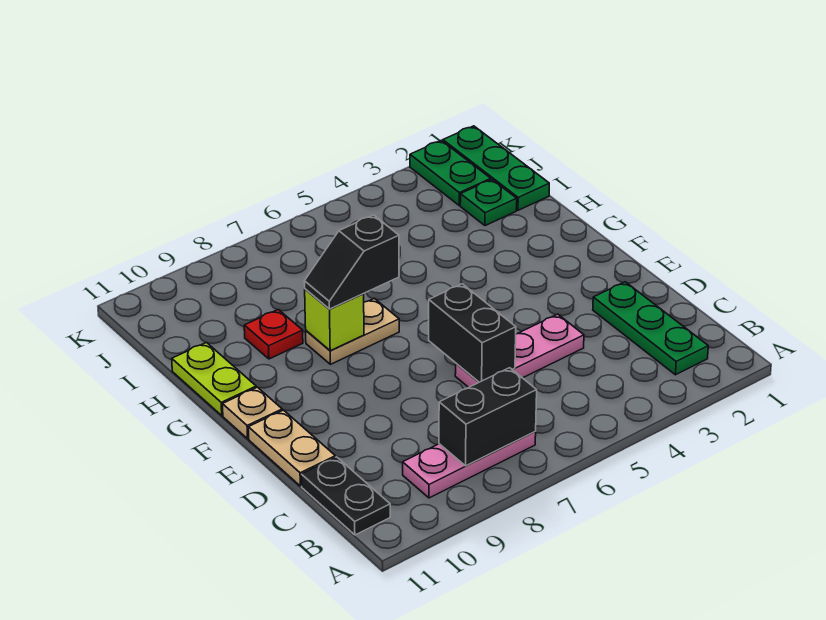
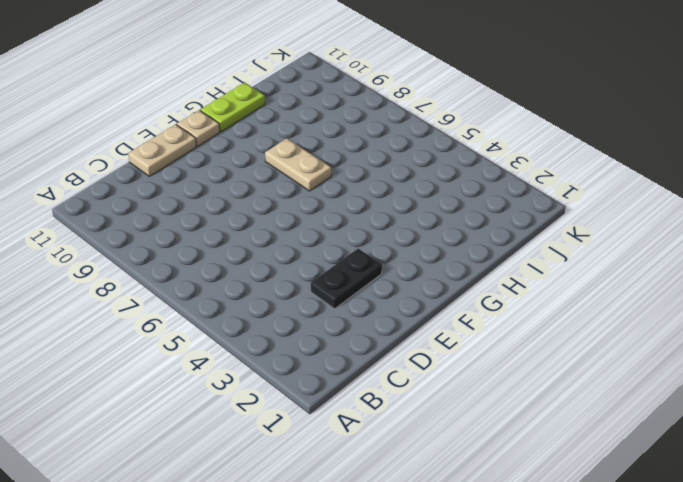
black 1x2 plate [311,248,382,309] -> black 1x2 plate moved to [301,457,390,535]
none -> green 1x3 plate [593,282,708,375]
none -> pink 1x3 plate [403,432,536,498]
none -> pink 1x3 plate [455,314,584,387]

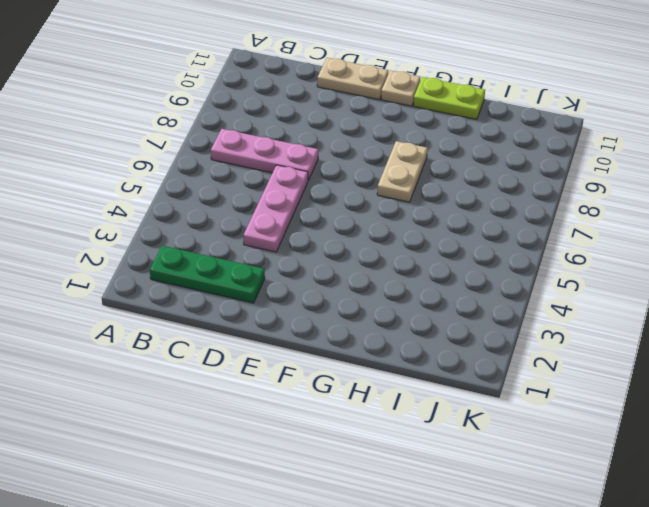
pink 1x3 plate [211,129,318,180] -> pink 1x3 plate turned to [403,432,536,498]
none -> black 1x2 plate [301,457,390,535]
none -> red 1x1 plate [244,310,303,359]
none -> green 1x3 plate [443,126,549,210]

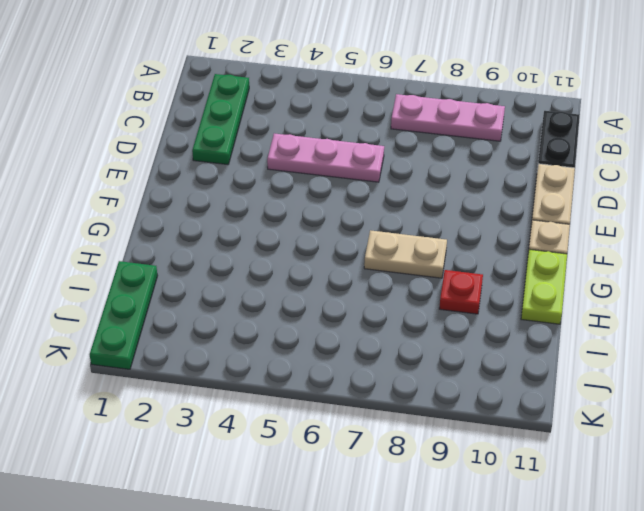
none -> green 1x1 plate [460,180,517,226]
none -> green 1x2 plate [410,140,491,205]
none -> black 1x2 brick [439,368,537,466]

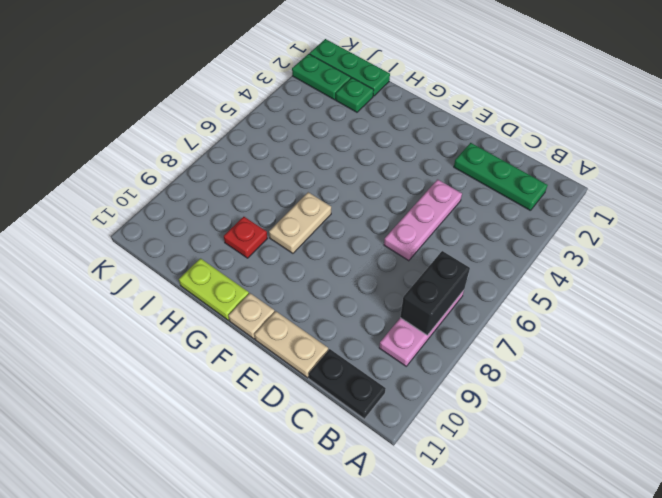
none -> black 1x2 brick [429,284,516,382]
none -> lime 1x1 brick [305,289,364,351]
none -> black 1x2 slope [304,215,399,309]

